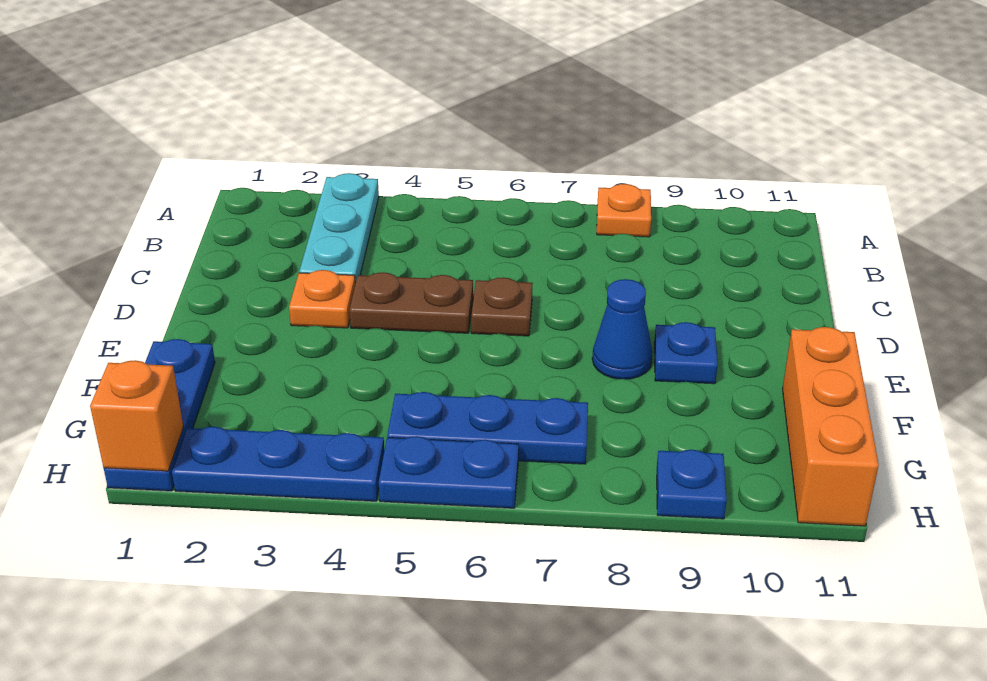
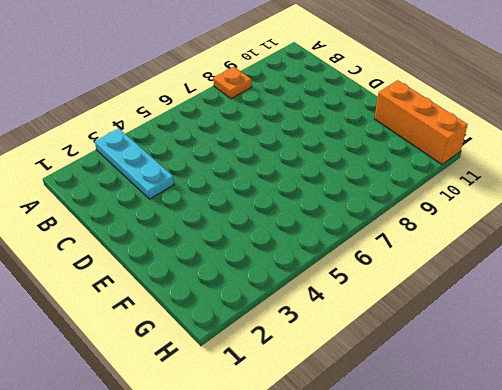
none -> orange 1x1 plate [289,270,355,328]
none -> brown 1x2 plate [350,272,473,333]
none -> brown 1x1 plate [471,277,533,336]

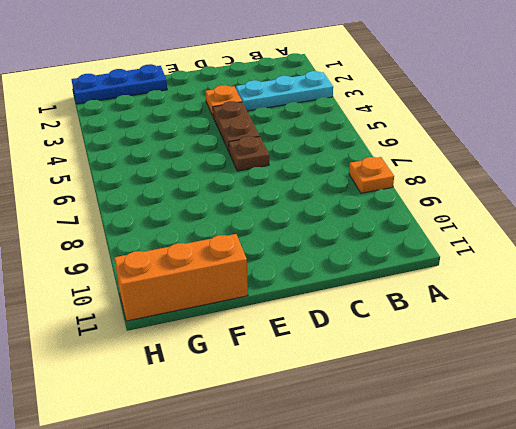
none -> blue 1x1 cone [592,279,652,379]
none -> blue 1x1 plate [654,322,718,384]
none -> blue 1x3 plate [387,392,588,464]

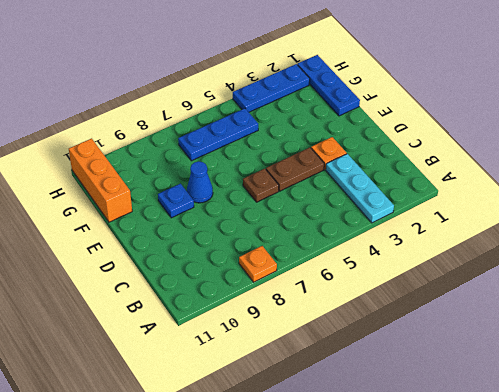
none -> blue 1x2 plate [379,436,519,508]
none -> blue 1x1 plate [657,450,727,519]
none -> orange 1x1 brick [90,360,183,471]

